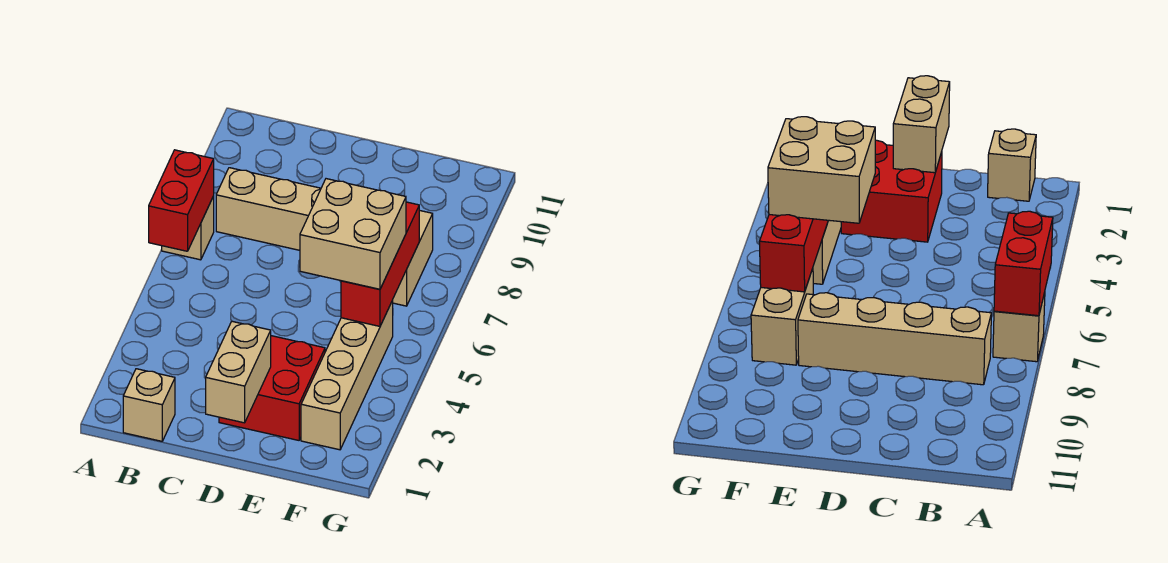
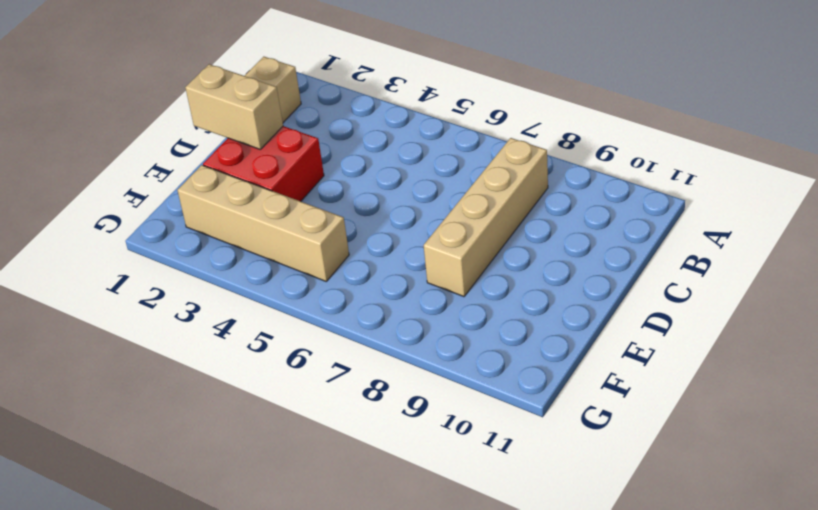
none -> tan 1x1 brick [162,196,214,260]
none -> tan 1x2 brick [392,210,433,306]

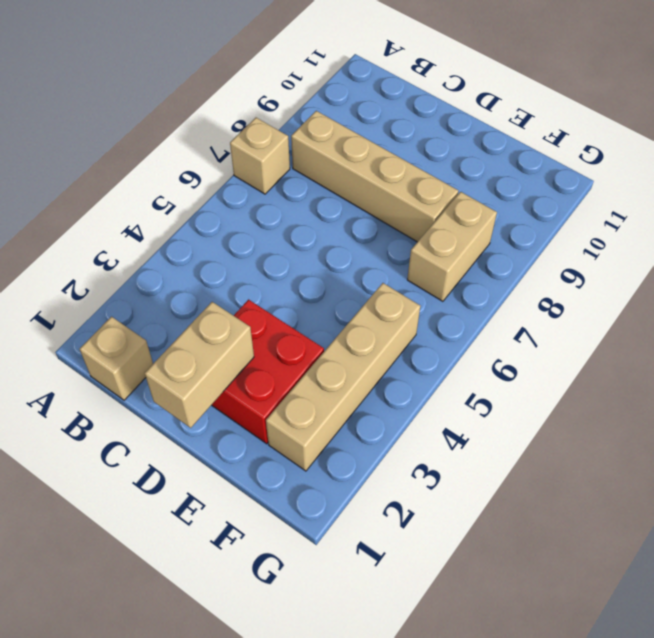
none -> red 1x2 brick [149,150,214,251]
none -> red 1x3 brick [341,202,419,326]

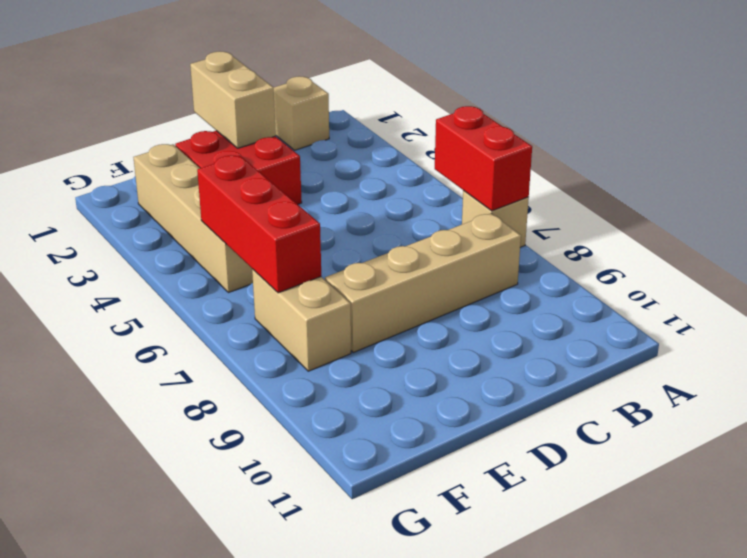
none -> tan 2x2 brick [300,179,406,289]

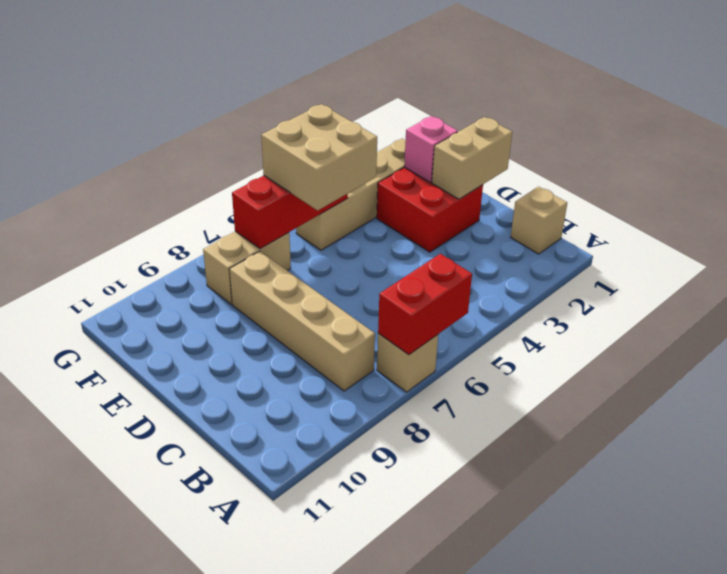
pink 1x1 brick [404,116,458,182] -> none

